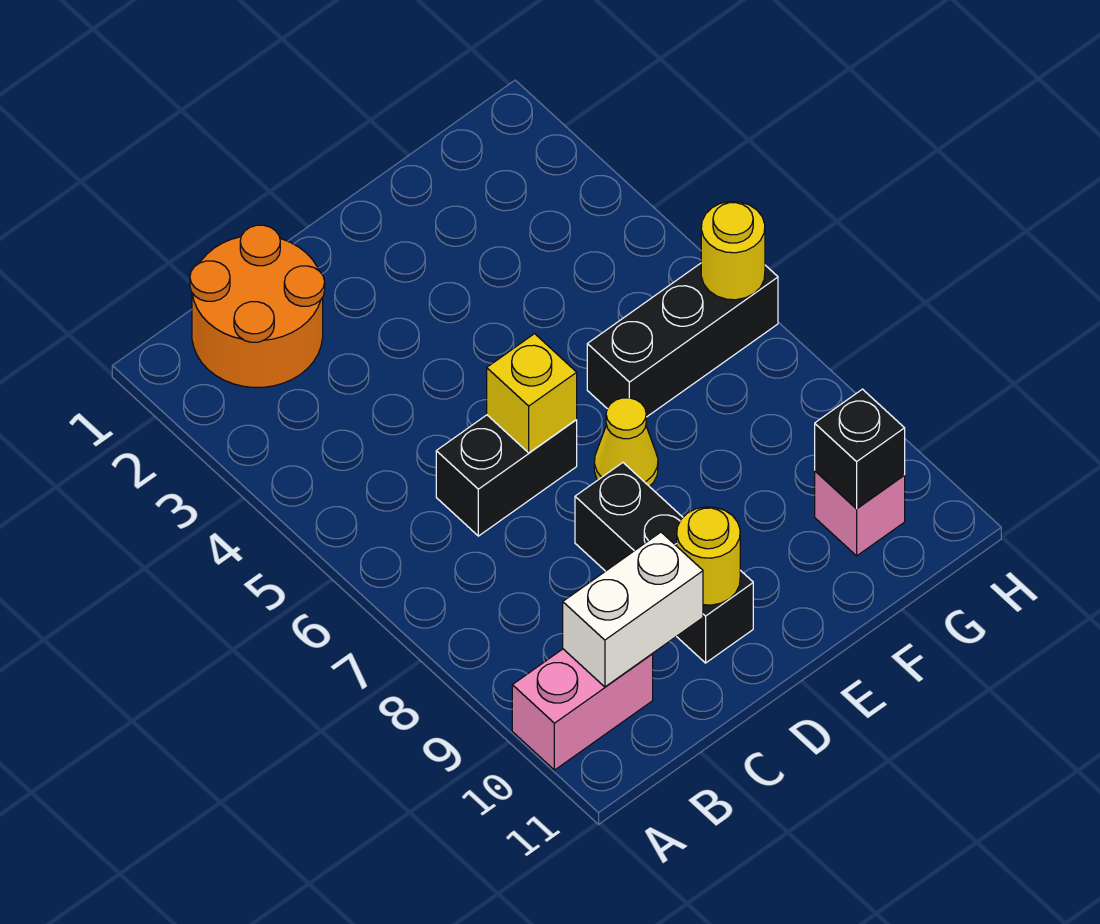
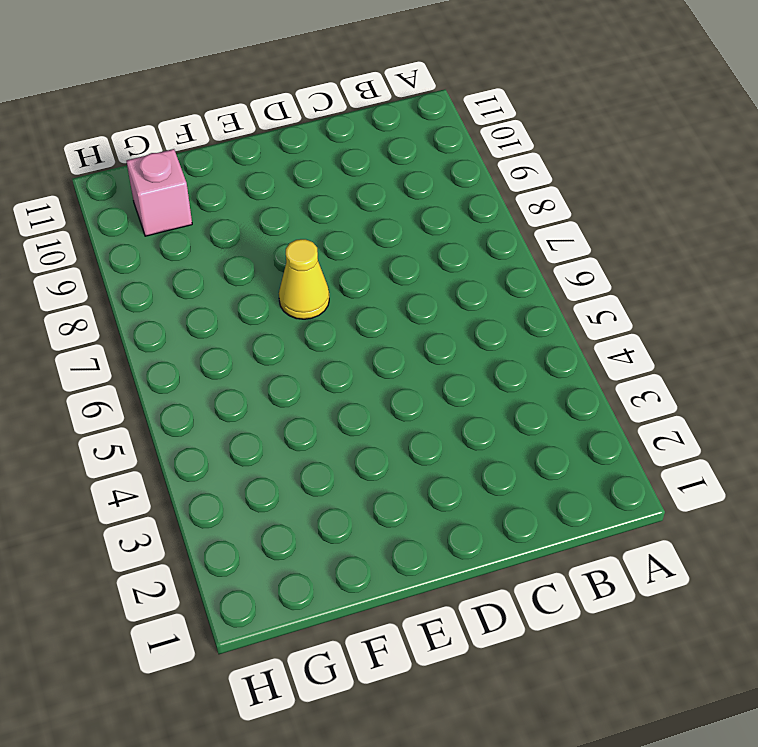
none -> pink 1x2 brick [512,649,653,770]
none -> orange 2x2 round brick [190,225,325,387]
none -> black 1x2 brick [436,415,577,536]

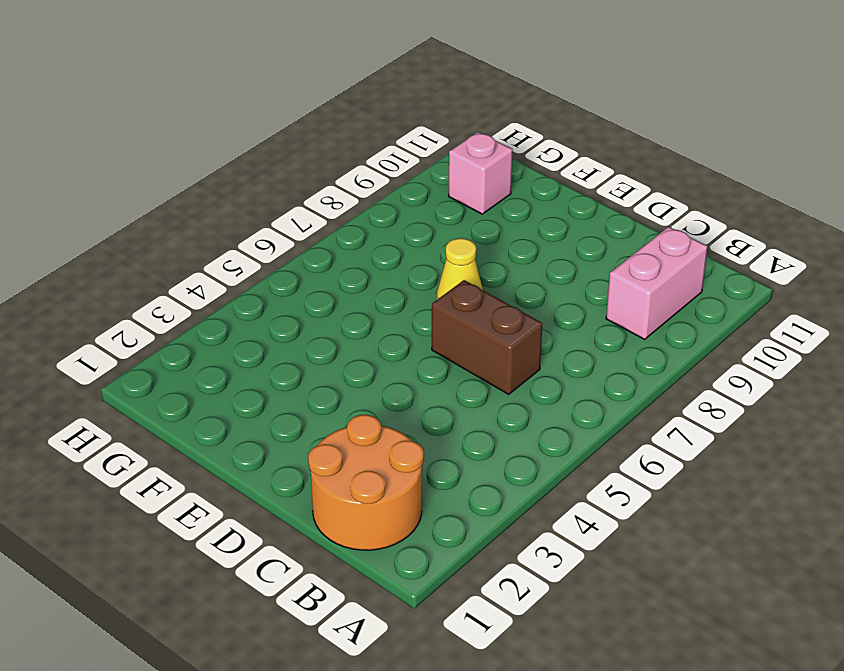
pink 1x2 brick [606,227,708,339] -> pink 1x2 brick turned to [512,649,653,770]
brown 1x2 brick [432,280,542,394] -> black 1x2 brick [436,415,577,536]
none -> black 1x3 brick [575,463,753,663]
none -> black 1x3 brick [587,263,778,417]
none -> white 1x2 brick [563,532,703,687]

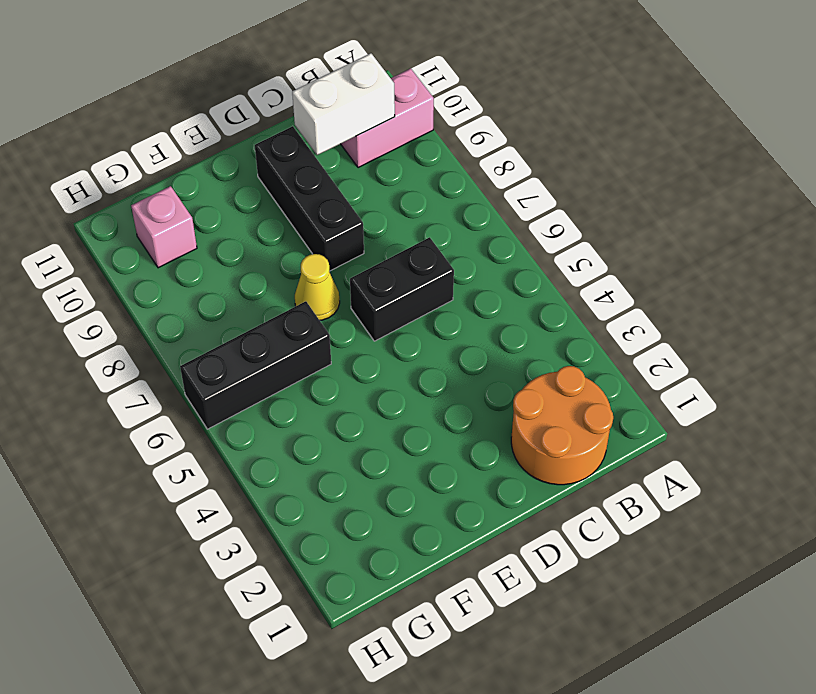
none -> yellow 1x1 brick [487,334,577,453]
none -> yellow 1x1 round brick [677,507,740,605]
none -> black 1x1 brick [815,389,905,509]

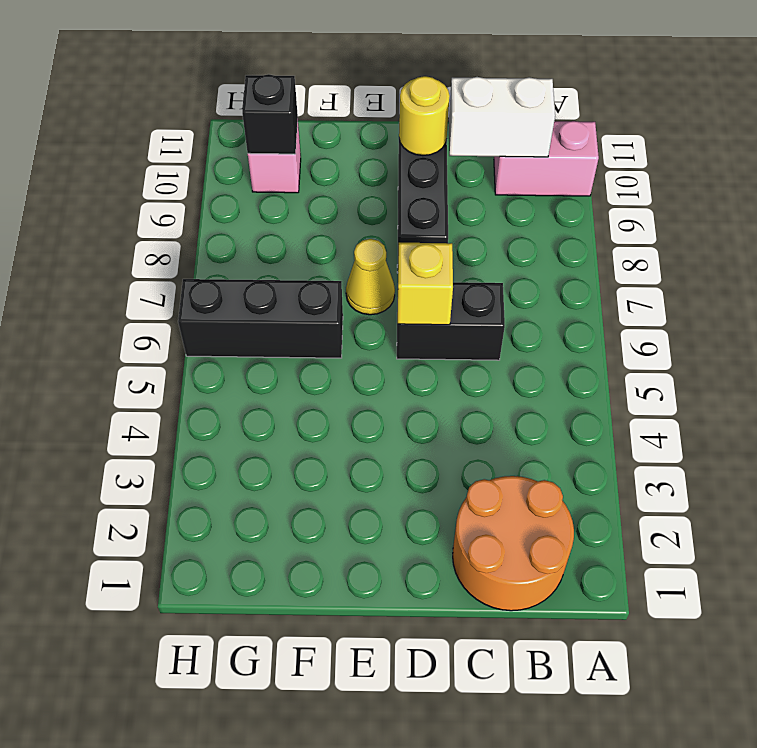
none -> yellow 1x1 round brick [701,201,765,300]

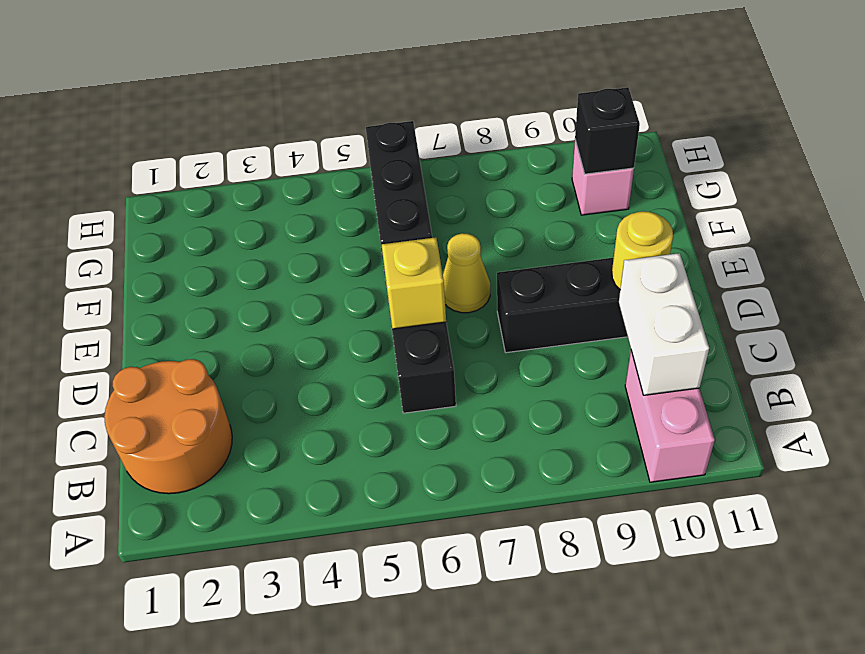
none -> yellow 1x1 round brick [701,201,765,300]

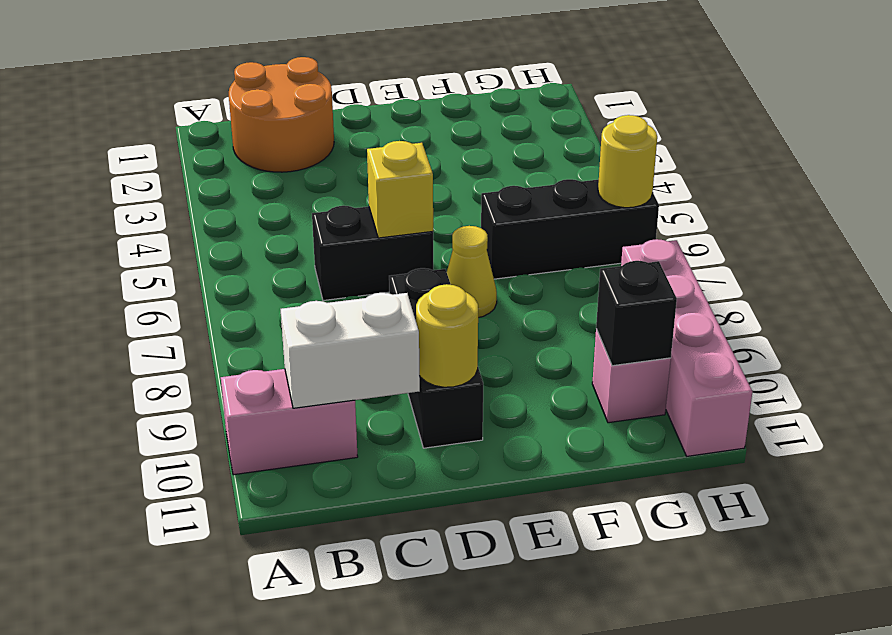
pink 1x4 brick [621,239,752,456] -> none

